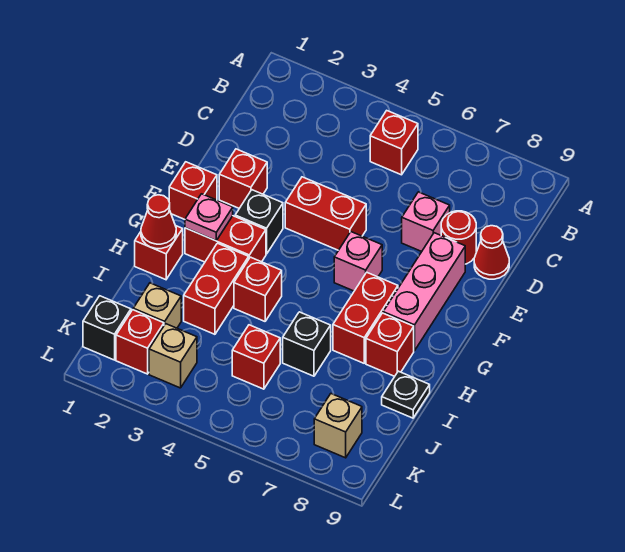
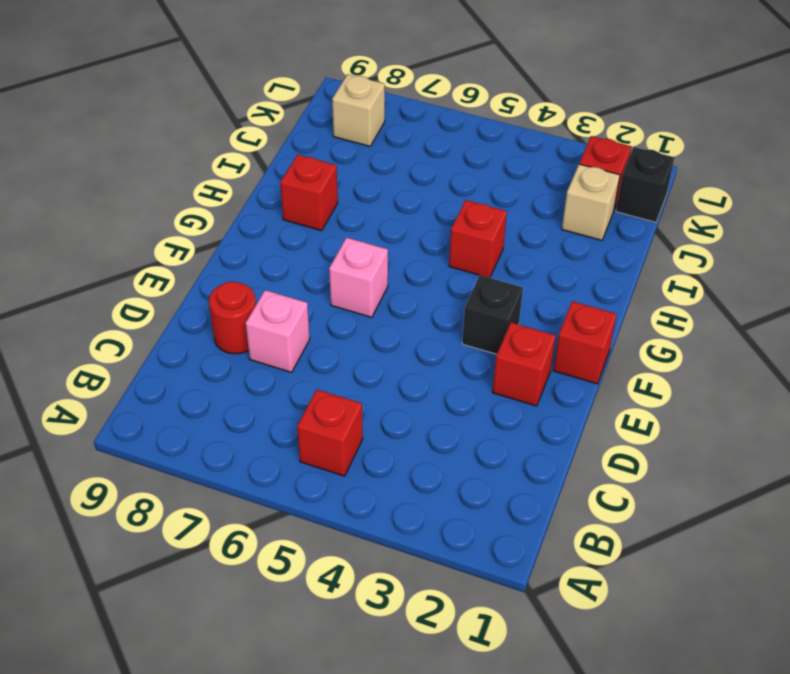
none -> red 1x1 cone [474,226,509,279]
none -> red 1x2 brick [285,177,366,250]
none -> pink 1x3 brick [383,233,465,351]

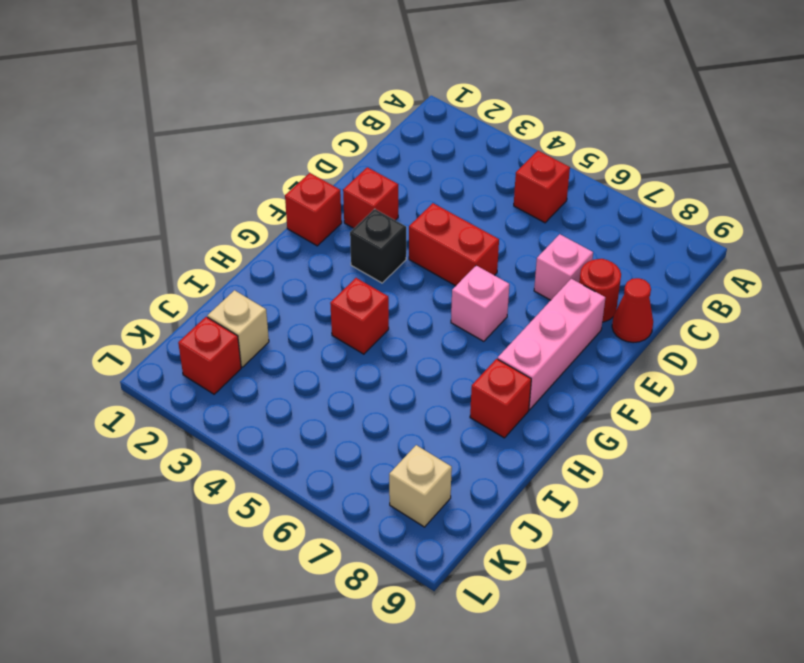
none -> red 1x2 brick [185,216,266,262]
none -> red 1x2 brick [333,272,398,363]
none -> red 1x1 brick [135,225,183,280]

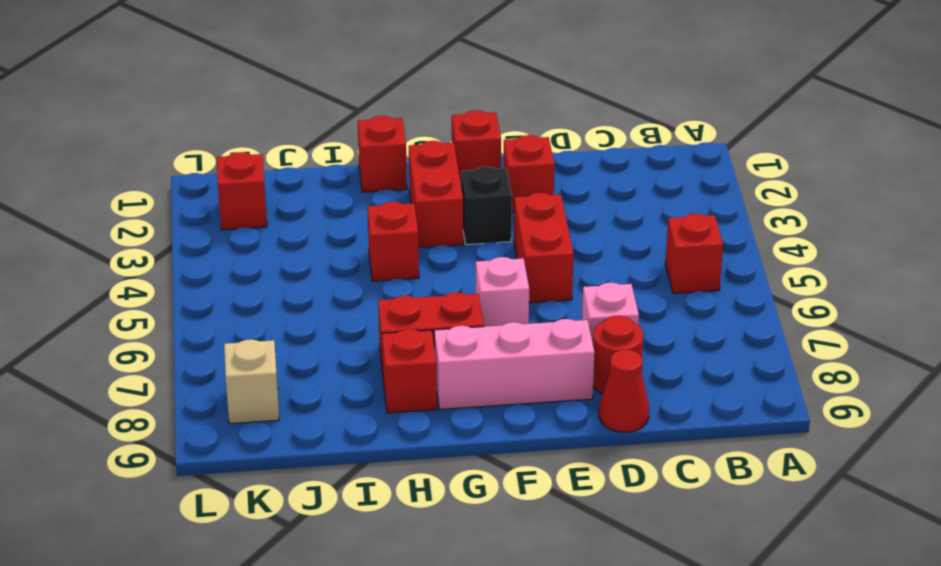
none -> red 1x2 brick [184,243,249,334]
none -> black 1x1 brick [283,312,331,376]
none -> black 1x1 plate [382,371,430,418]

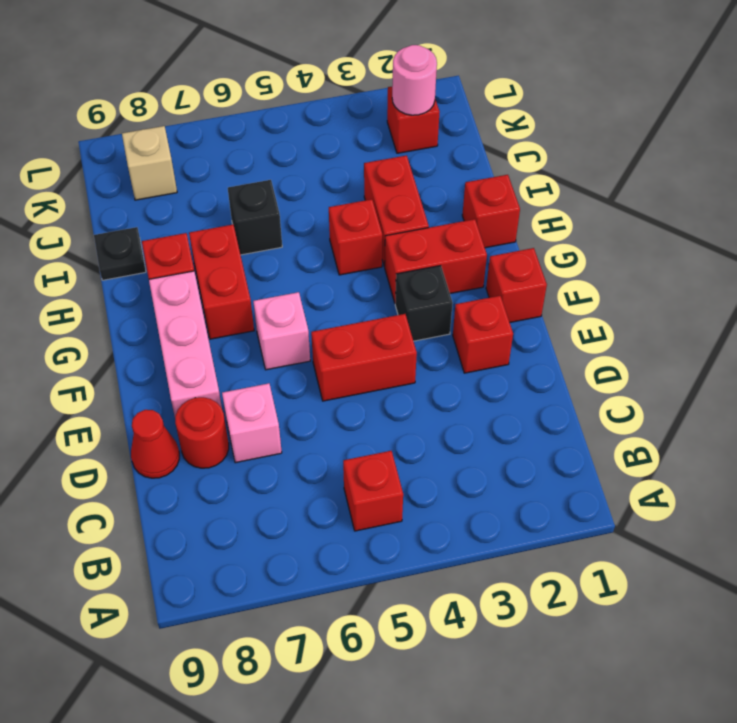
pink 1x1 round brick [392,45,437,115] -> none
none -> tan 1x1 brick [133,283,181,328]
none -> red 1x1 brick [232,325,280,389]
none -> black 1x1 brick [83,296,131,360]

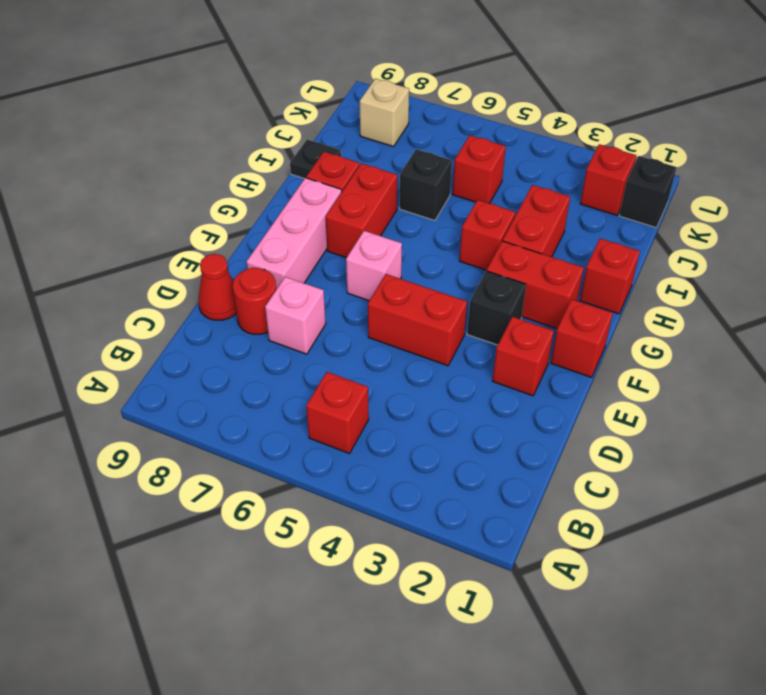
none -> tan 1x1 brick [133,283,181,328]
none -> tan 1x1 brick [149,324,197,388]
none -> pink 1x1 plate [185,194,233,241]

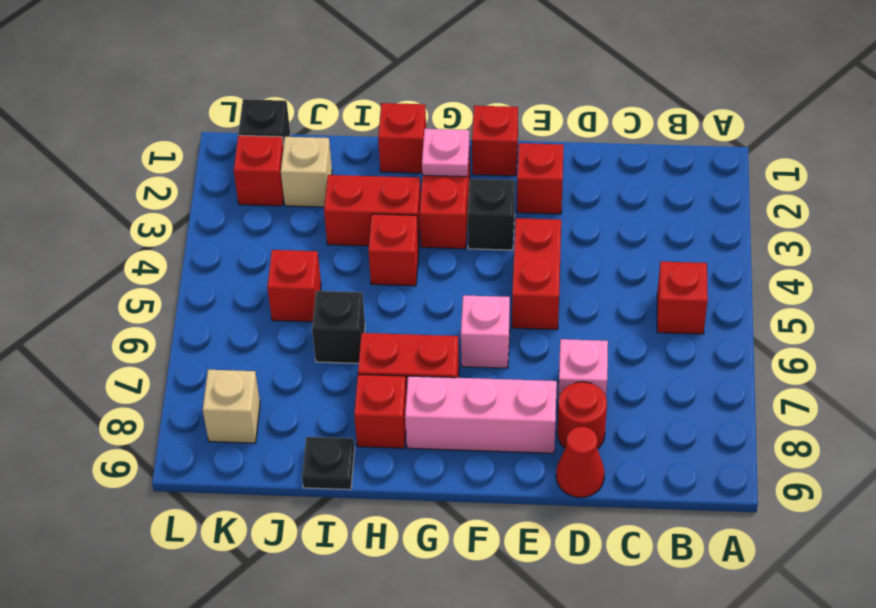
none -> tan 1x1 brick [149,324,197,388]
none -> red 1x1 cone [141,195,176,249]

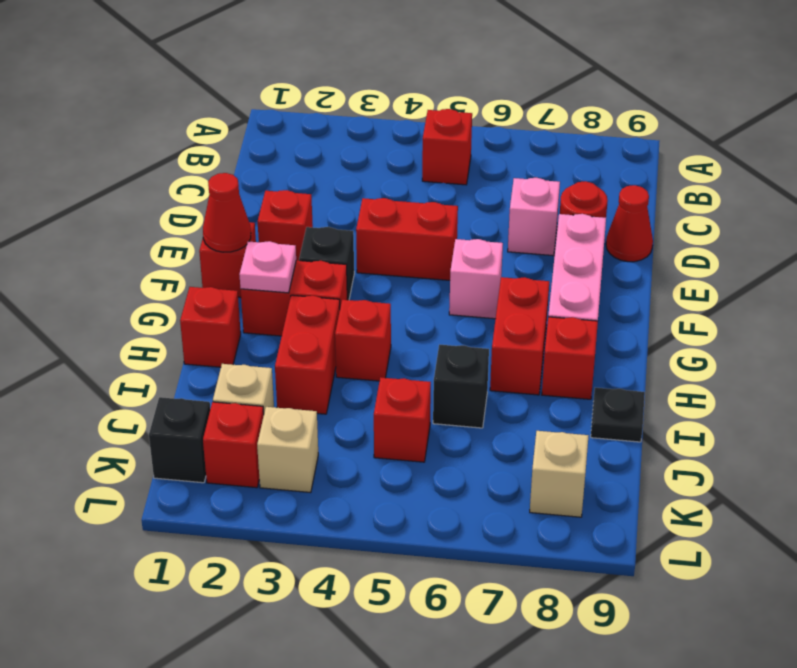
red 1x1 cone [203,173,251,252] -> red 1x1 cone moved to [141,195,176,249]

